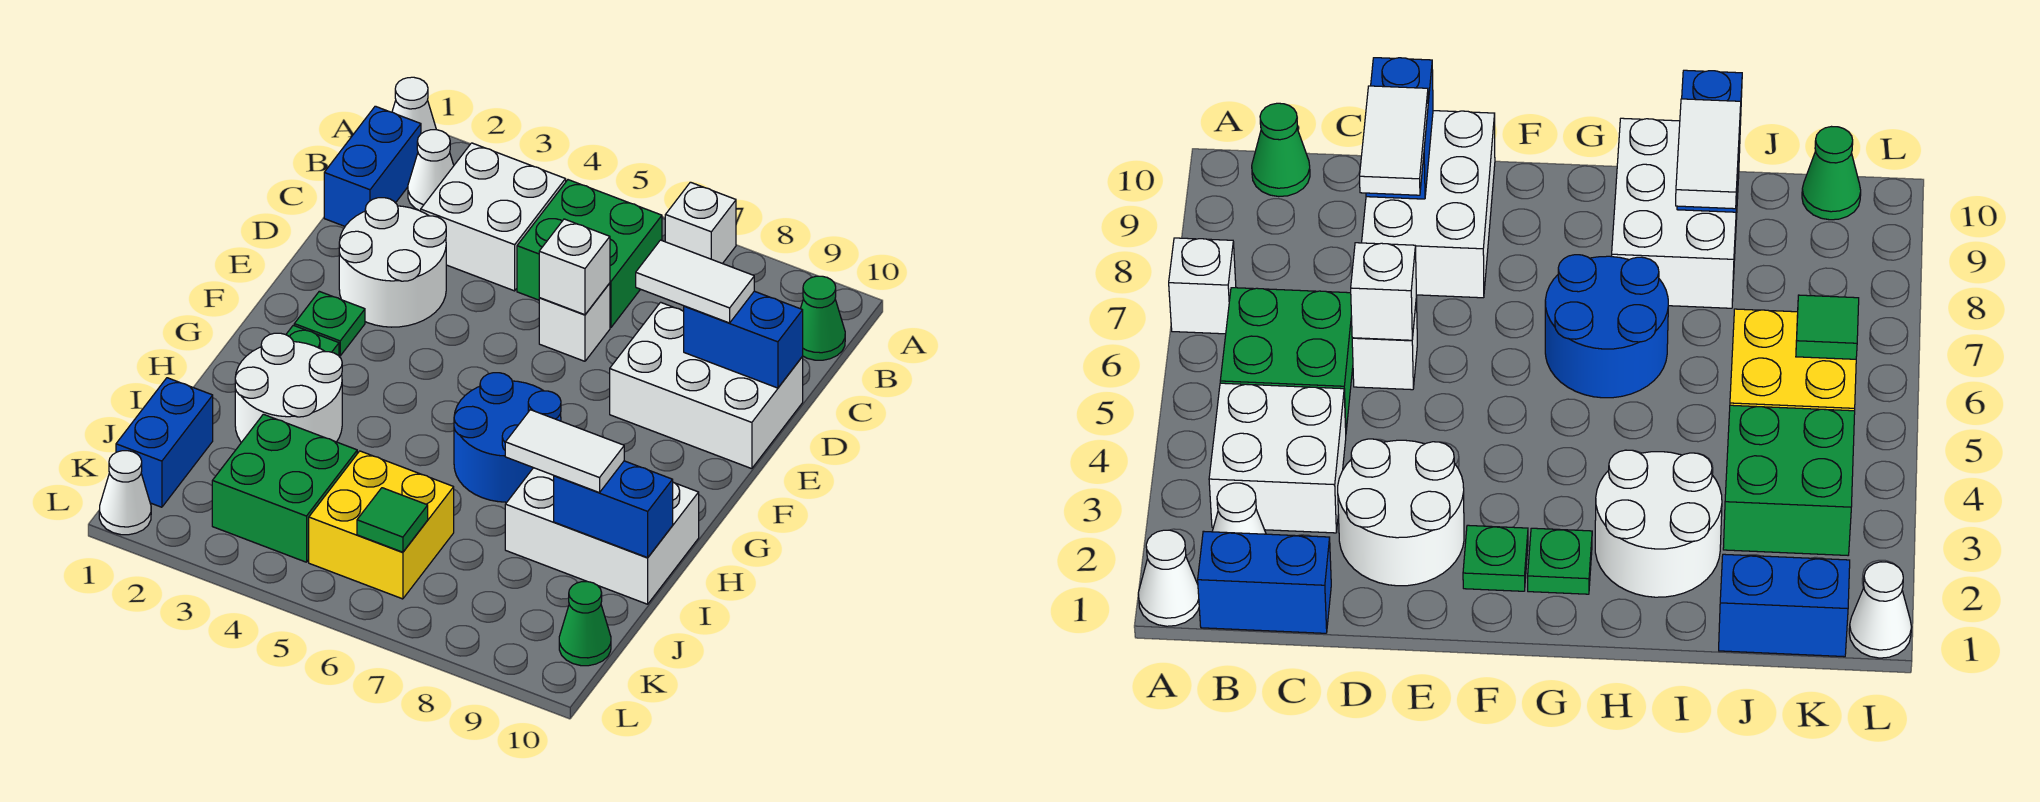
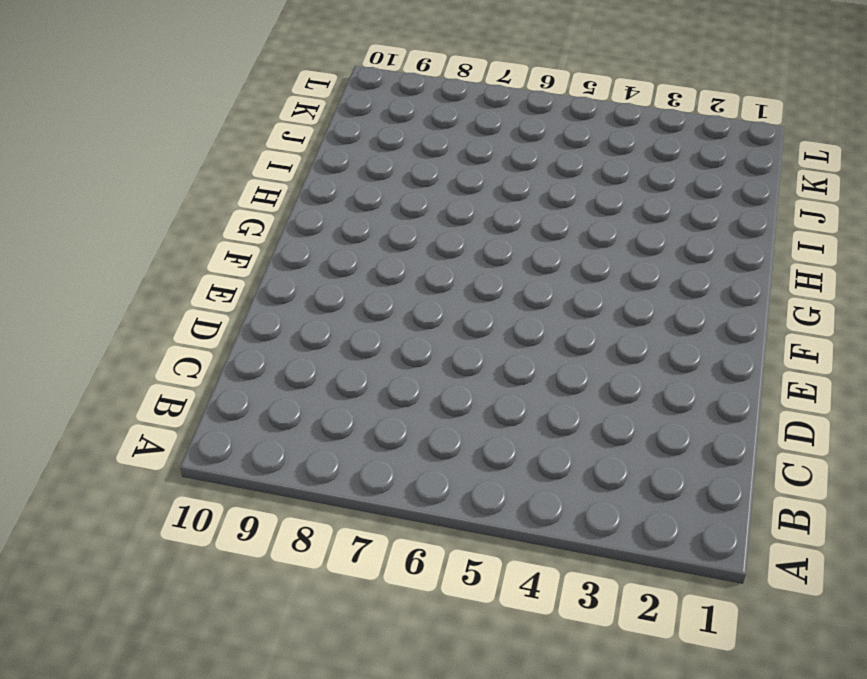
none -> white 1x1 cone [392,77,436,134]
none -> white 1x1 brick [665,182,736,264]
none -> blue 1x2 brick [324,106,421,226]

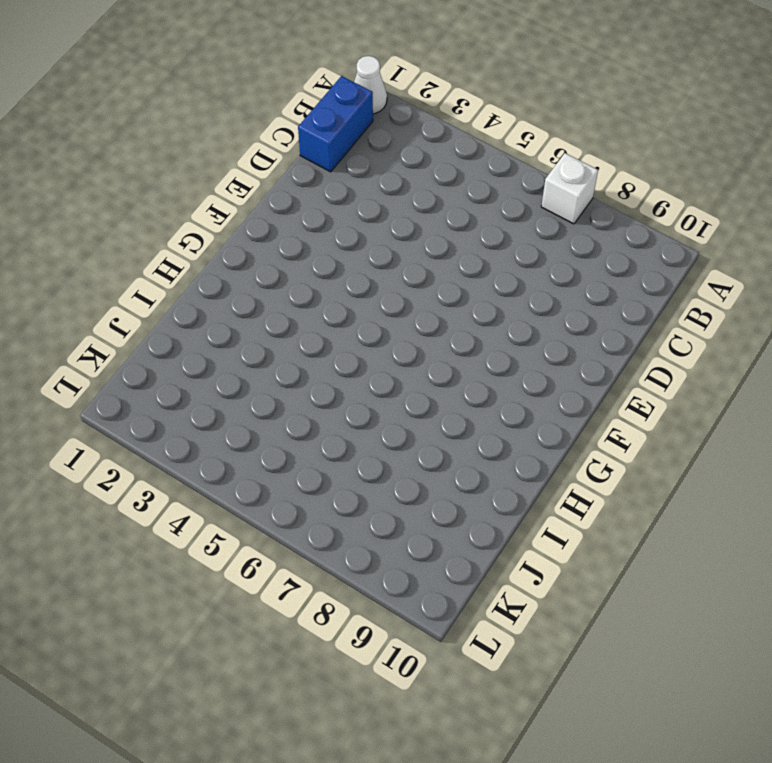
none -> white 1x1 cone [408,130,454,211]
none -> white 2x2 brick [421,143,566,291]
none -> green 2x2 brick [517,180,662,327]

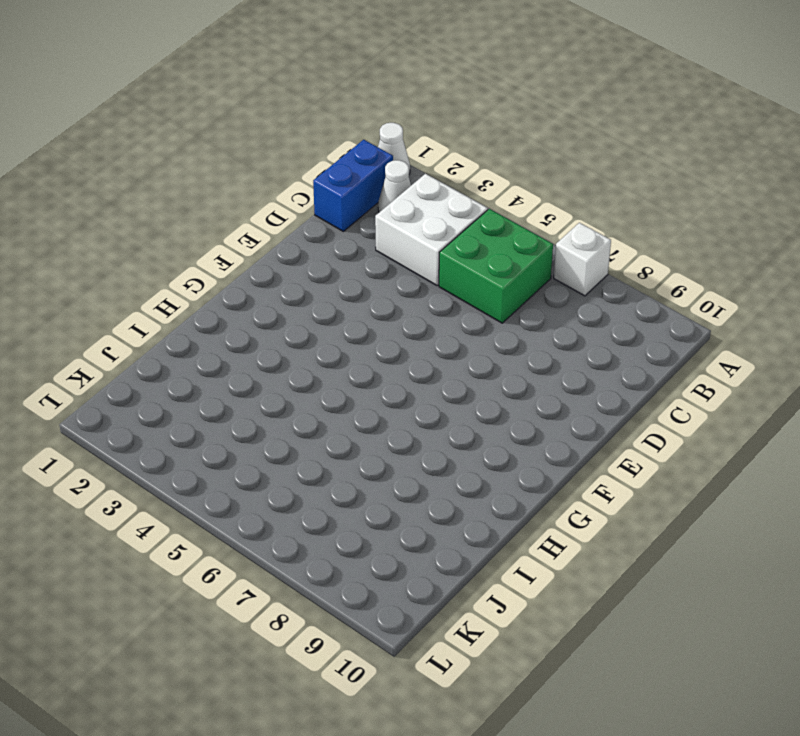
none -> green 1x1 cone [801,276,845,360]
none -> white 2x2 round brick [339,198,446,327]
none -> white 1x1 brick [539,283,610,361]

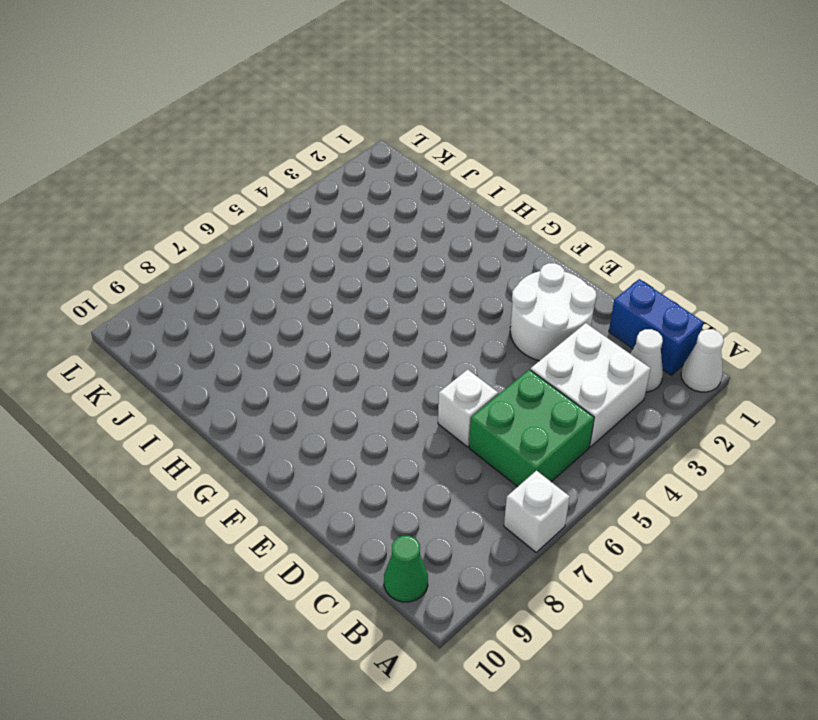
none -> white 2x3 brick [610,302,803,469]
none -> green 1x1 plate [294,291,365,356]
none -> green 1x1 plate [286,325,339,356]

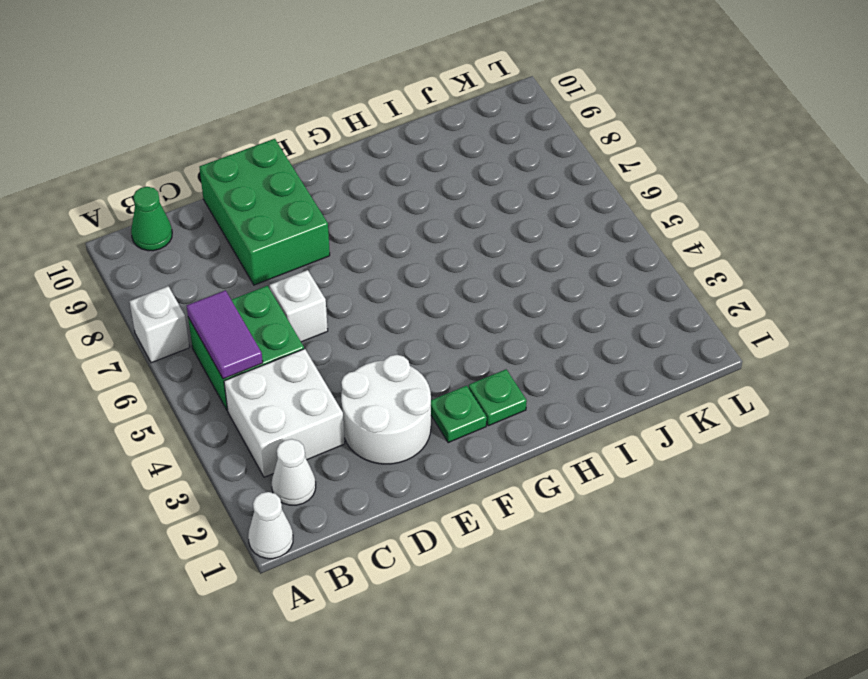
purple 1x2 tile [187,290,263,379] -> none
green 2x3 brick [199,139,330,285] -> white 2x3 brick [610,302,803,469]
none -> blue 1x2 brick [324,106,421,226]
none -> blue 2x2 round brick [454,373,561,502]
none -> white 2x2 round brick [235,333,342,442]

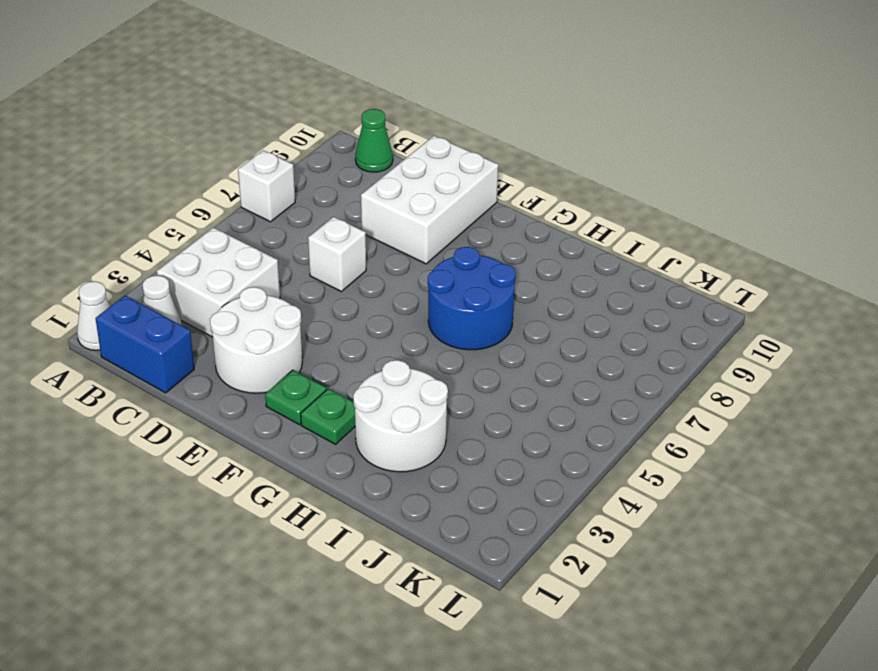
none -> green 2x2 brick [517,180,662,327]
none -> white 2x3 brick [505,468,699,604]
none -> blue 1x2 brick [116,378,213,507]

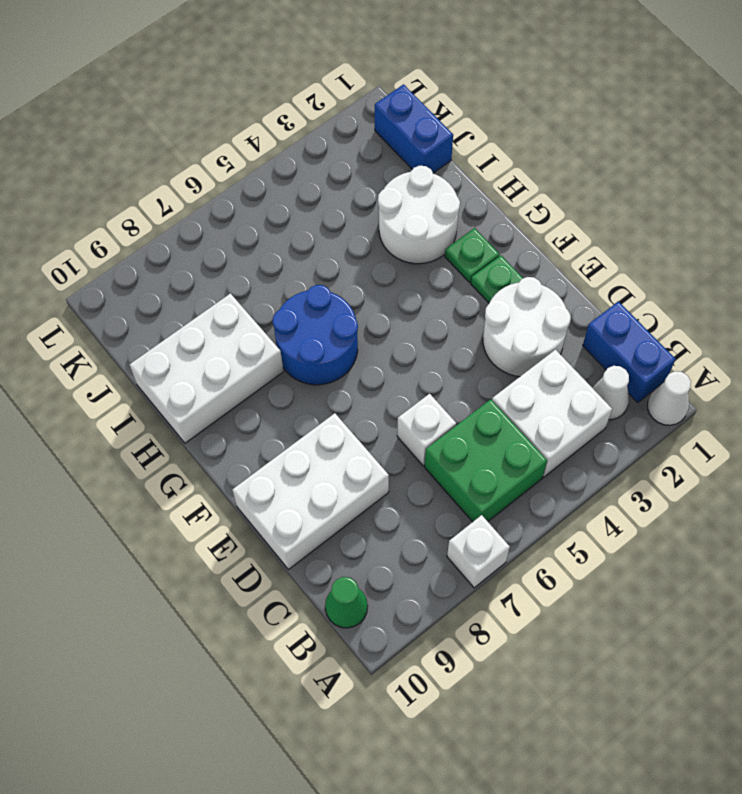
none -> green 2x2 brick [212,414,357,562]
none -> yellow 2x2 brick [309,451,454,599]
none -> green 1x1 cone [559,582,611,666]

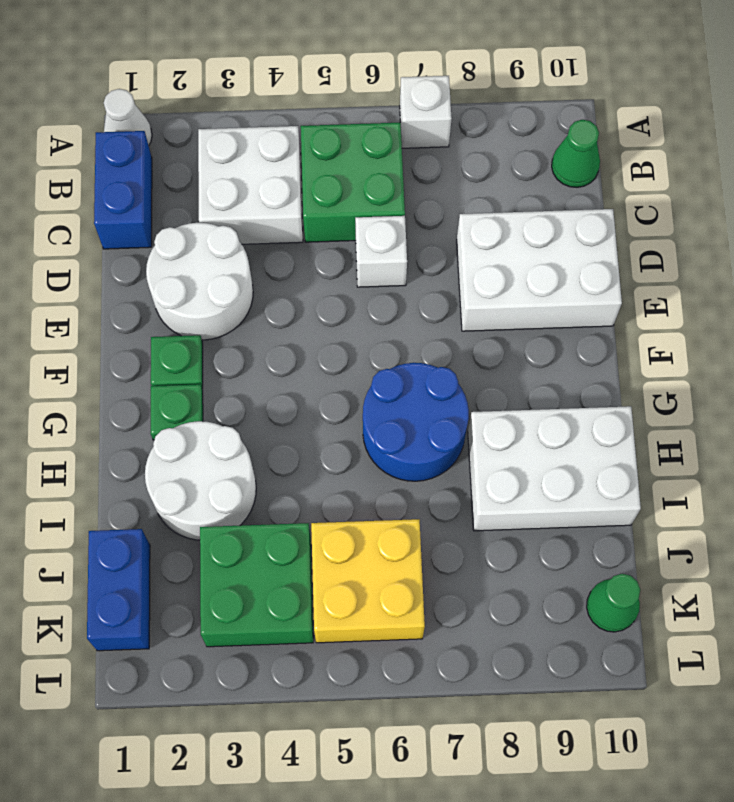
none -> white 1x1 cone [408,130,454,211]
none -> white 1x1 cone [99,451,151,535]
none -> white 1x1 brick [539,219,610,315]

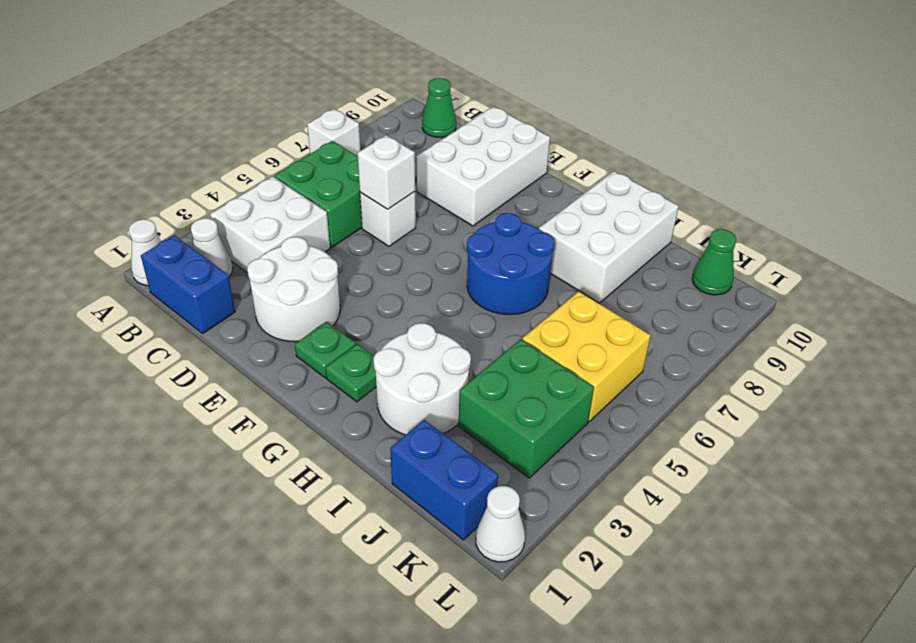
none -> blue 1x2 brick [684,291,803,388]
none -> blue 1x2 brick [554,461,673,558]
none -> green 1x1 tile [357,488,428,552]

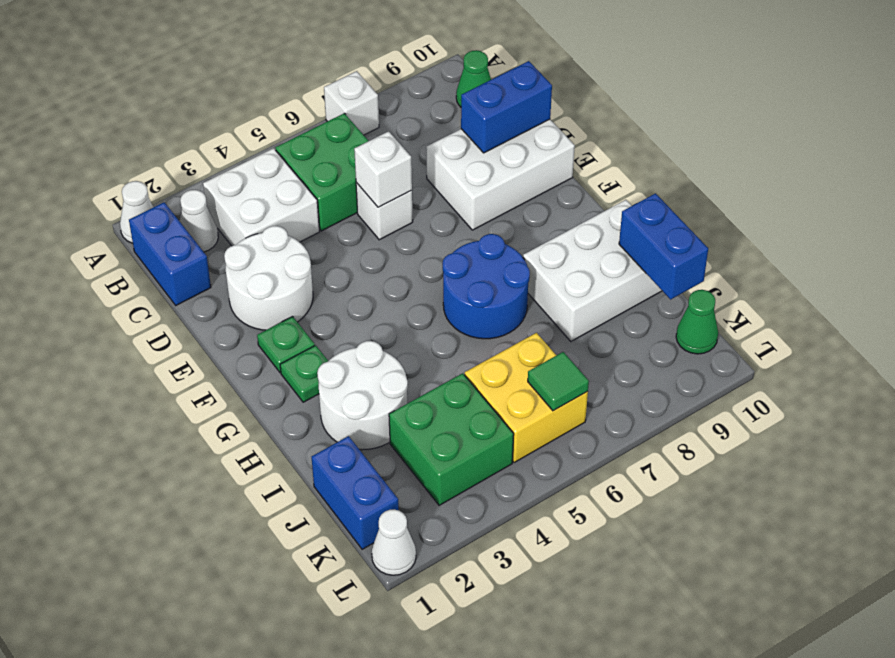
blue 1x2 brick [619,193,708,299] -> blue 1x2 brick turned to [554,461,673,558]
none -> white 1x2 tile [636,240,754,323]
none -> white 1x2 tile [505,410,624,493]

